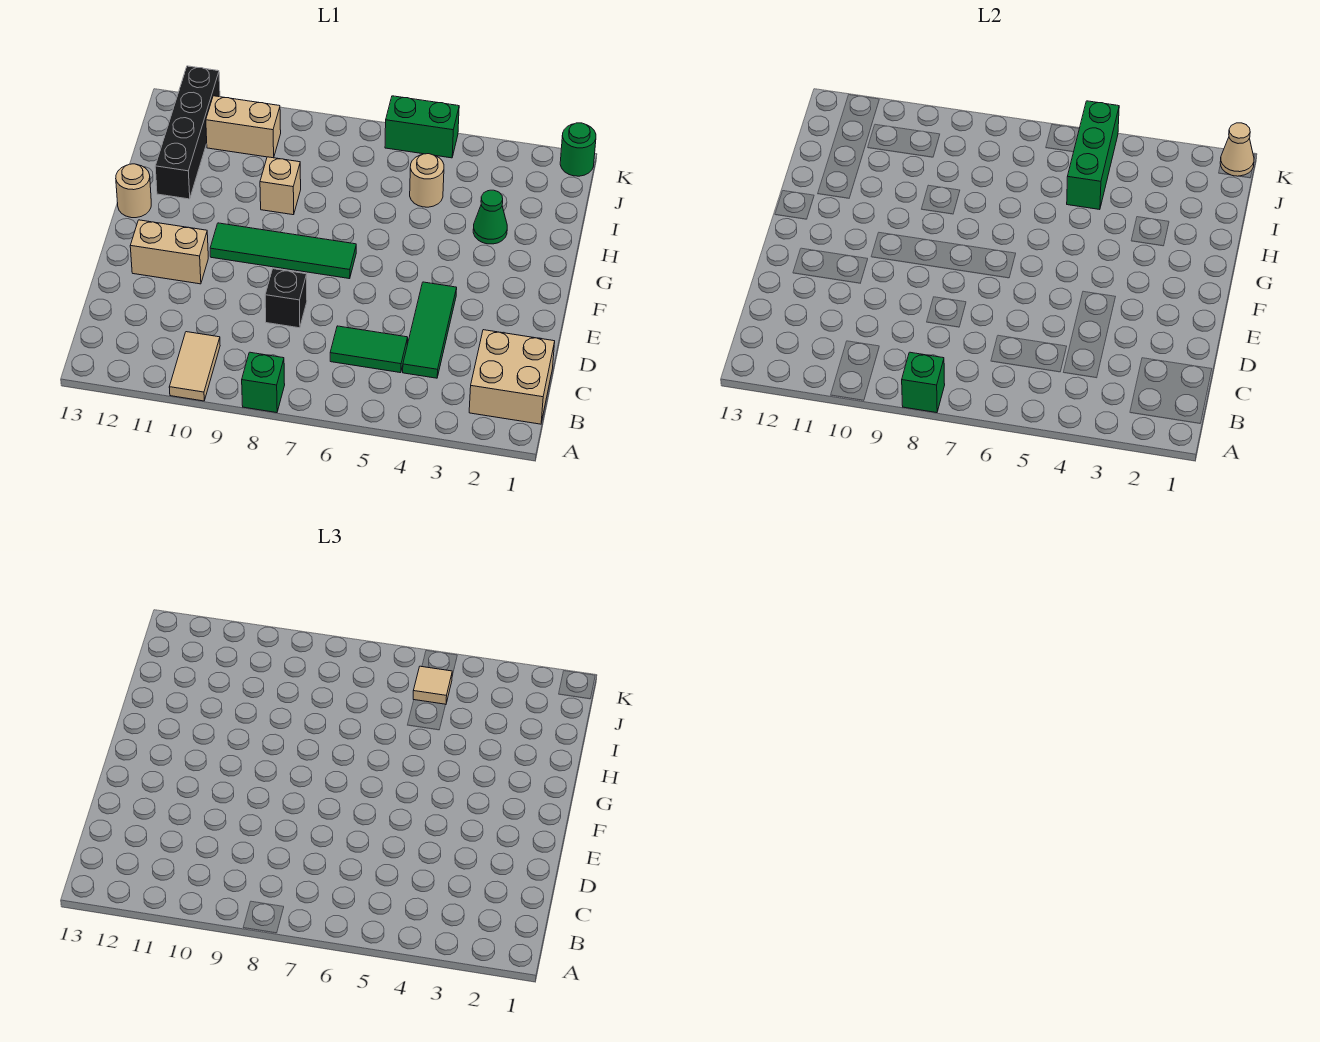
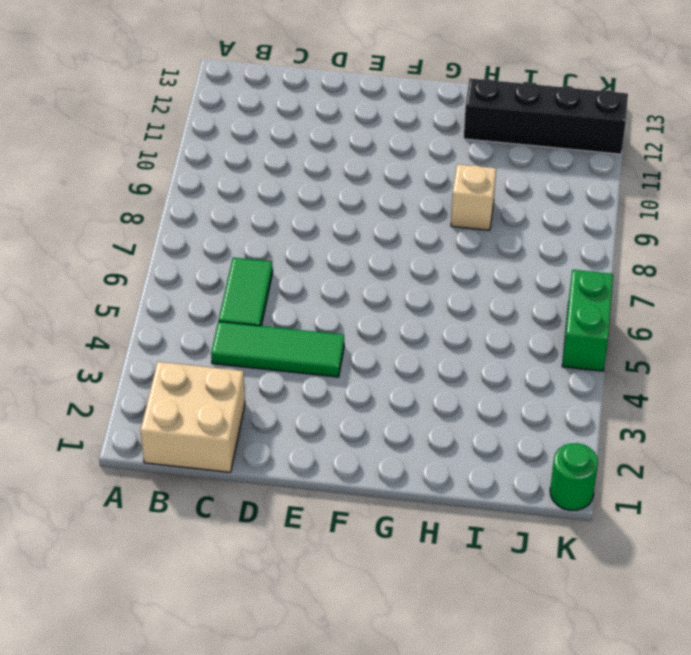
none -> green 1x1 brick [242,352,285,413]
none -> tan 1x2 tile [169,332,220,401]
none -> black 1x1 brick [265,269,307,328]

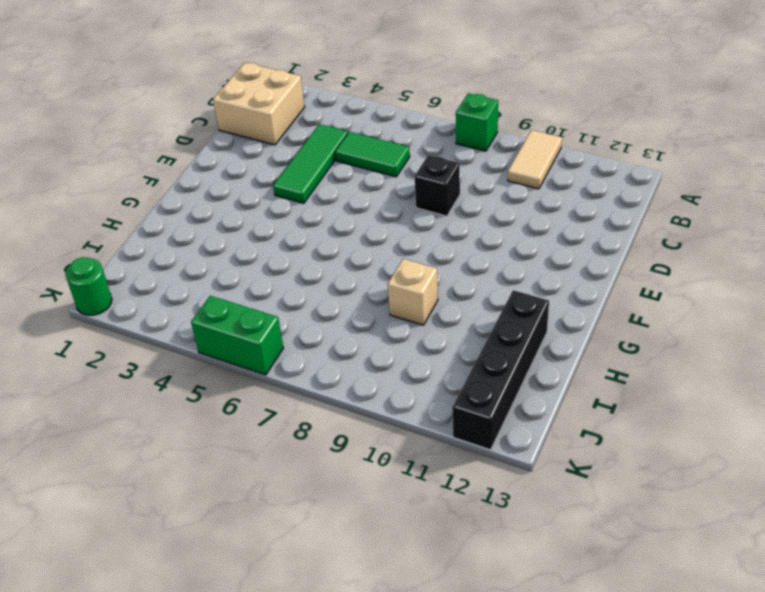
none -> tan 1x2 brick [130,220,208,284]
none -> green 1x4 tile [210,223,356,279]
none -> tan 1x1 round brick [116,164,151,218]

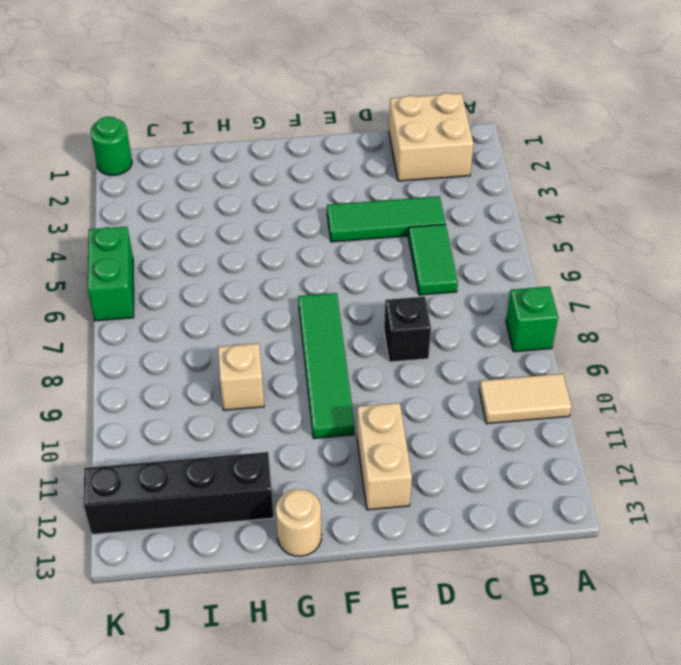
none -> green 1x1 cone [473,190,507,244]
none -> tan 1x1 round brick [410,154,444,207]
none -> tan 1x2 brick [206,96,281,158]

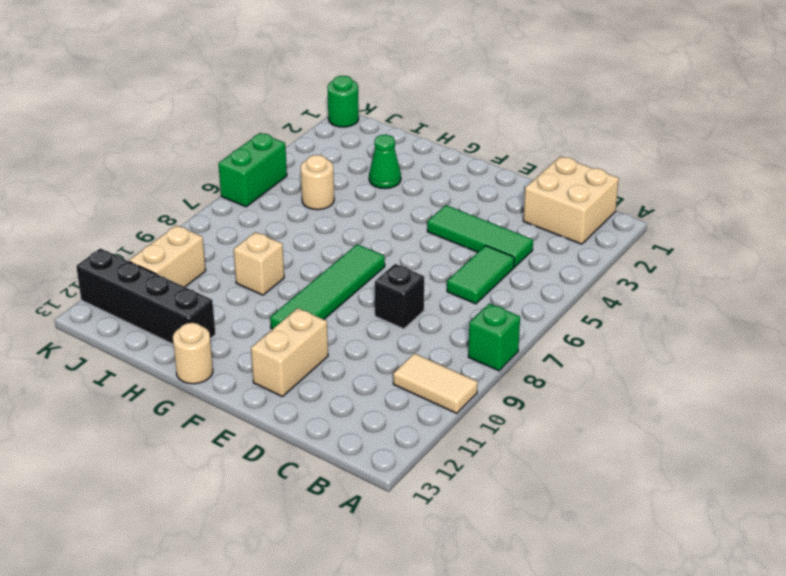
none -> green 1x1 brick [902,352,945,413]
none -> green 1x3 brick [1067,101,1119,210]
none -> tan 1x1 cone [1220,123,1254,176]

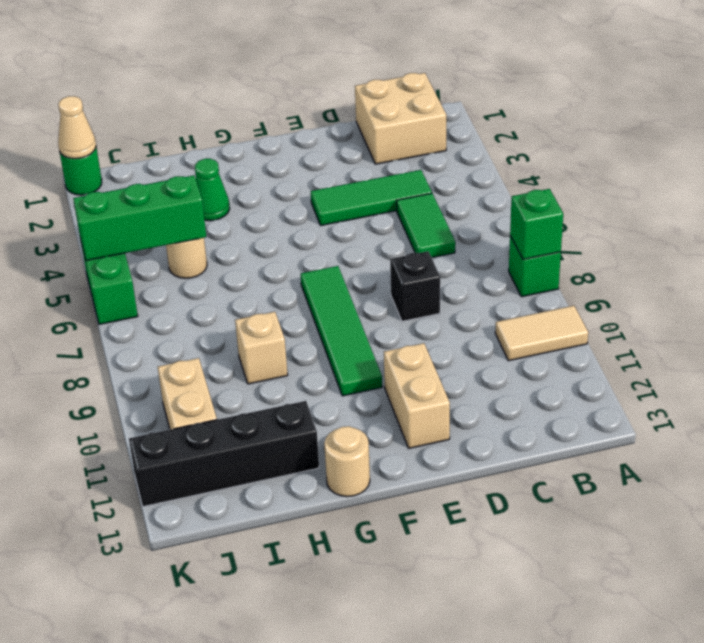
none -> tan 1x1 tile [413,666,452,704]

